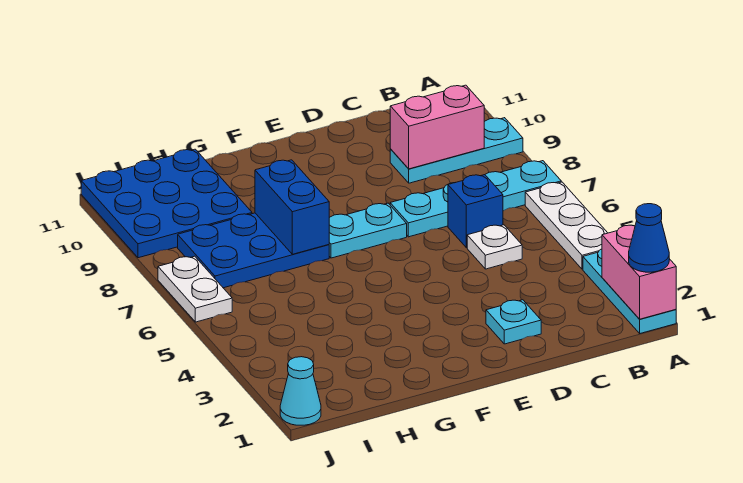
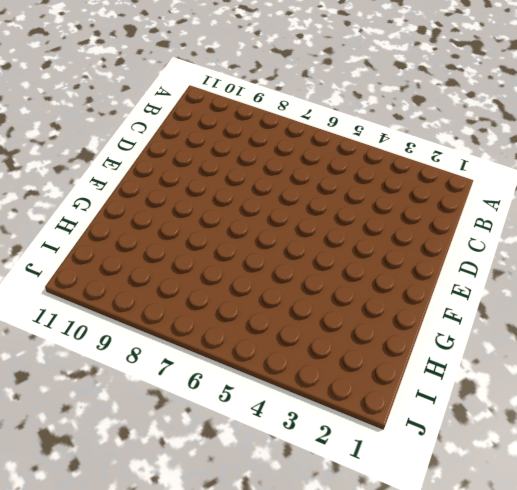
none -> cyan 1x3 plate [583,249,676,333]
none -> white 1x3 plate [525,182,607,269]
none -> cyan 1x4 plate [390,161,561,237]

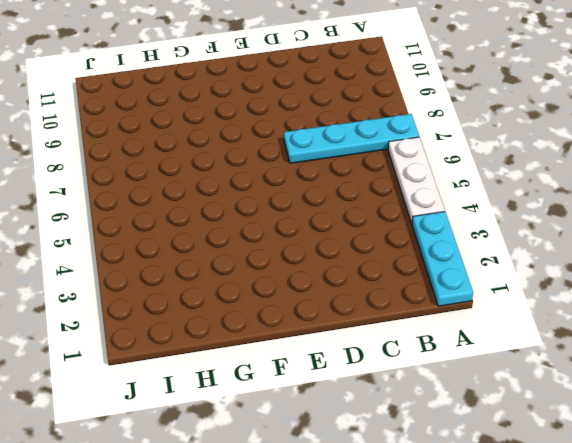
none -> cyan 1x3 plate [390,118,523,183]
none -> white 1x1 plate [467,225,522,269]
none -> blue 1x1 brick [448,175,503,248]

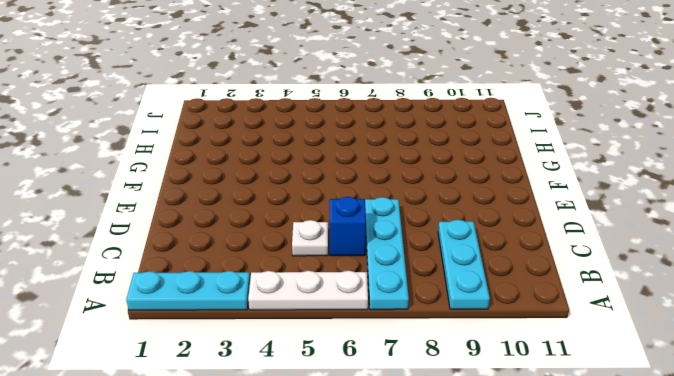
none -> cyan 1x1 plate [486,300,541,344]
none -> cyan 1x2 plate [329,203,407,258]
none -> blue 2x3 plate [178,213,329,288]

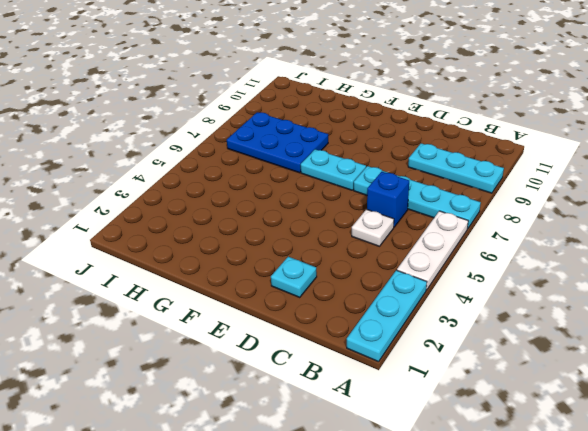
none -> blue 3x3 plate [81,149,252,258]
none -> cyan 1x1 cone [280,357,321,425]
none -> white 1x2 plate [158,256,232,322]

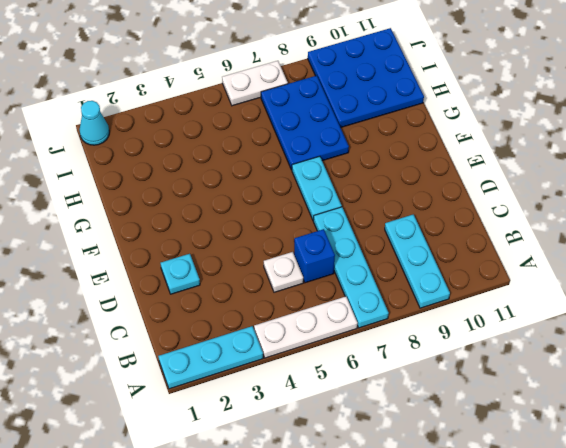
none -> pink 1x2 brick [602,225,676,319]
none -> pink 1x2 brick [390,85,484,169]
none -> blue 1x2 brick [255,160,329,254]

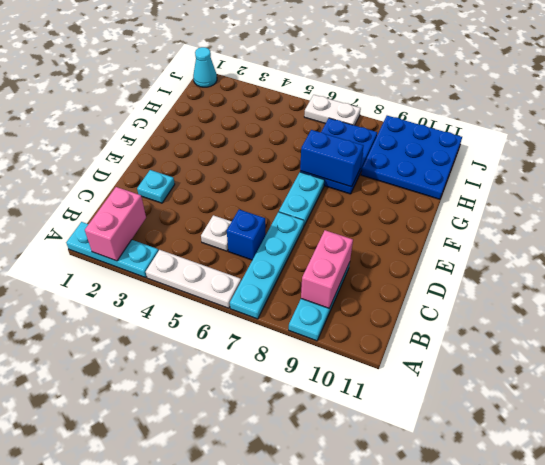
pink 1x2 brick [85,187,146,261] -> pink 1x2 brick turned to [602,225,676,319]
none -> blue 1x1 cone [629,204,669,272]

